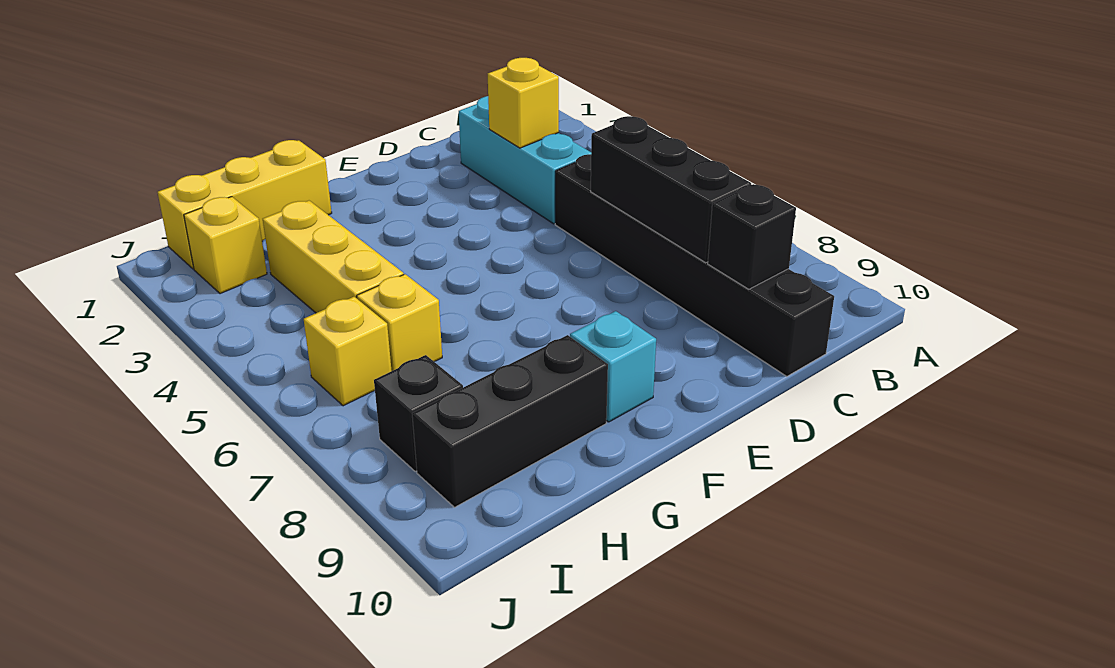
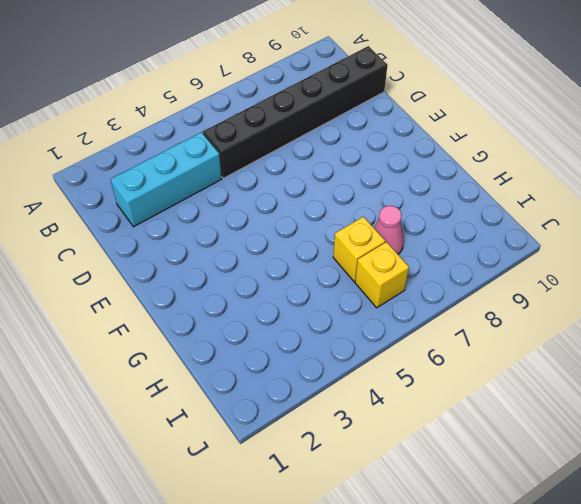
pink 1x1 cone [374,206,404,254] -> none
none -> cyan 1x1 brick [570,311,656,422]
none -> yellow 1x3 brick [158,140,332,269]
none -> black 1x3 brick [412,335,608,507]

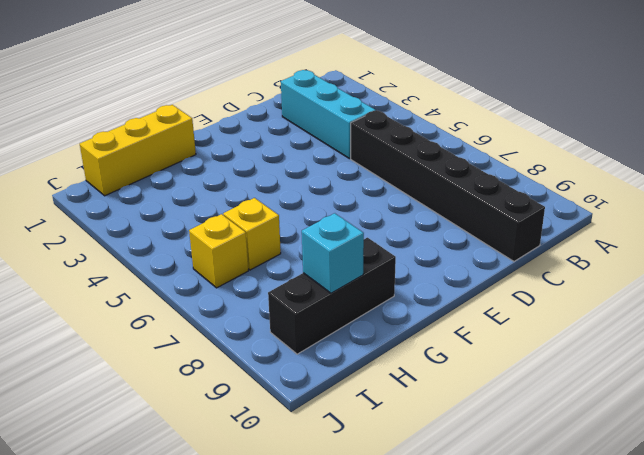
cyan 1x1 brick [302,213,364,293] -> cyan 1x1 brick moved to [570,311,656,422]
none -> yellow 1x3 brick [263,201,404,313]
none -> yellow 1x1 brick [184,197,267,294]
none -> black 1x1 brick [374,355,463,472]

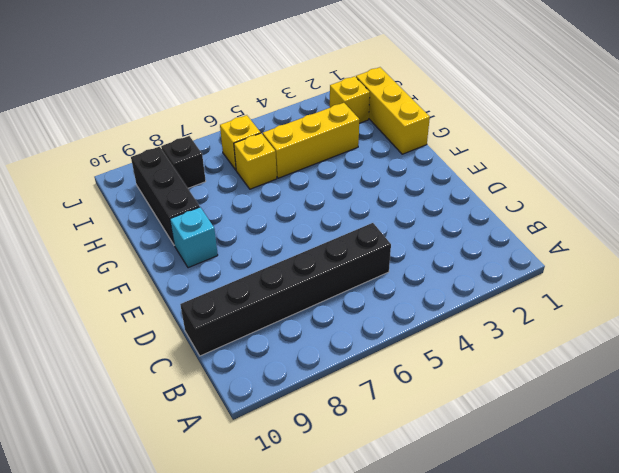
none -> cyan 1x3 brick [459,96,591,224]
none -> yellow 1x1 brick [488,58,559,148]
none -> black 1x3 brick [591,116,751,263]

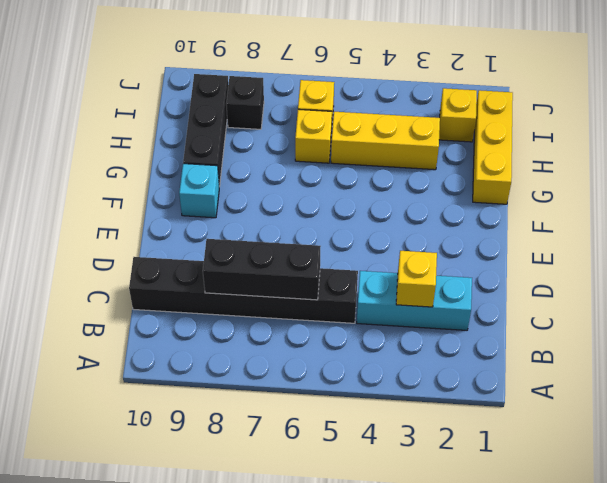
none -> black 1x1 brick [708,184,796,289]

